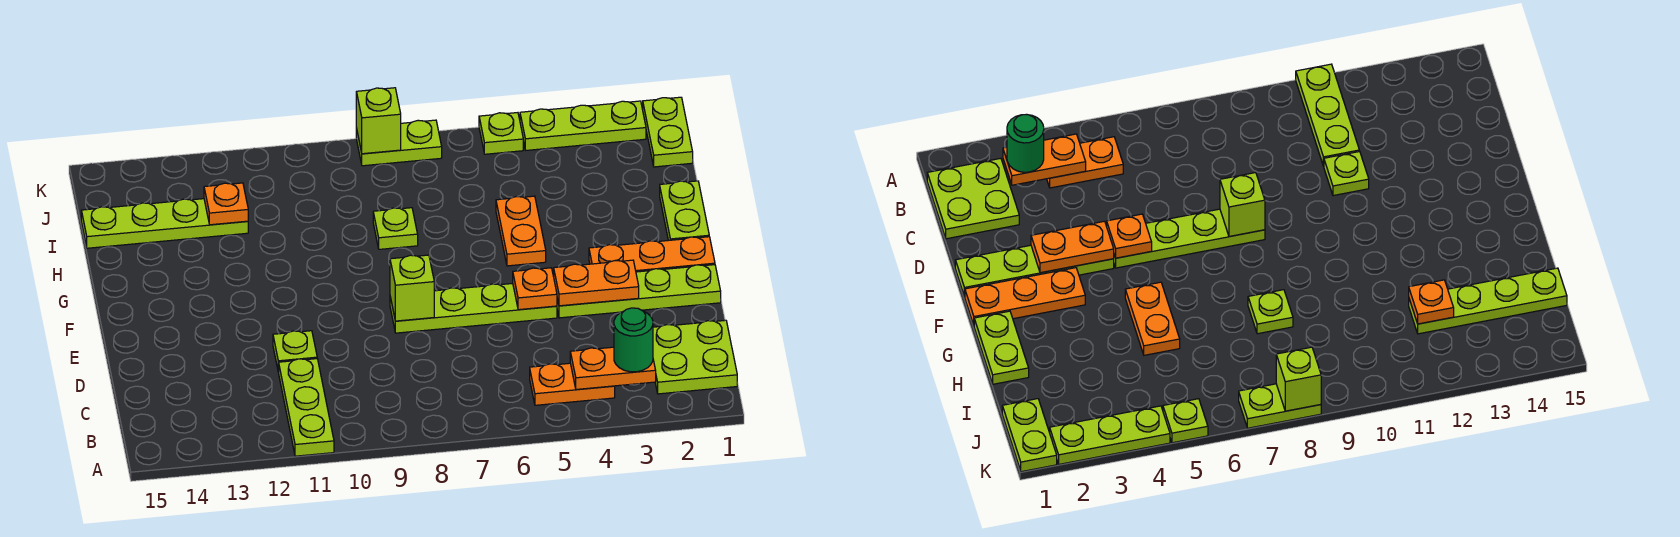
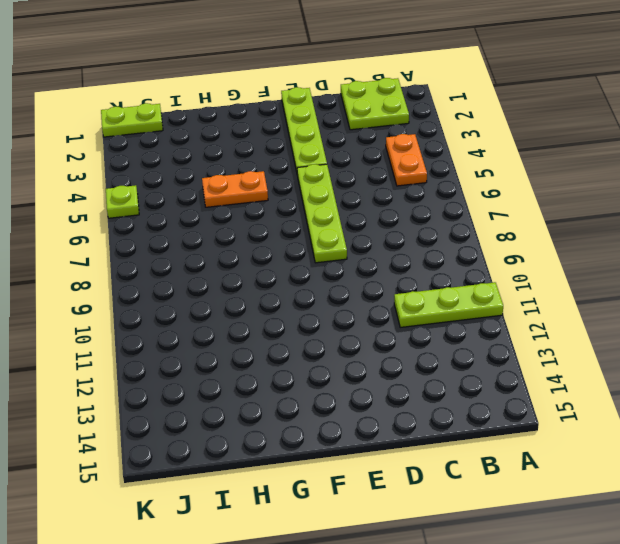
none -> lime 1x1 plate [273,331,317,372]
none -> orange 1x3 plate [589,237,715,272]
none -> lime 1x2 plate [660,181,709,240]

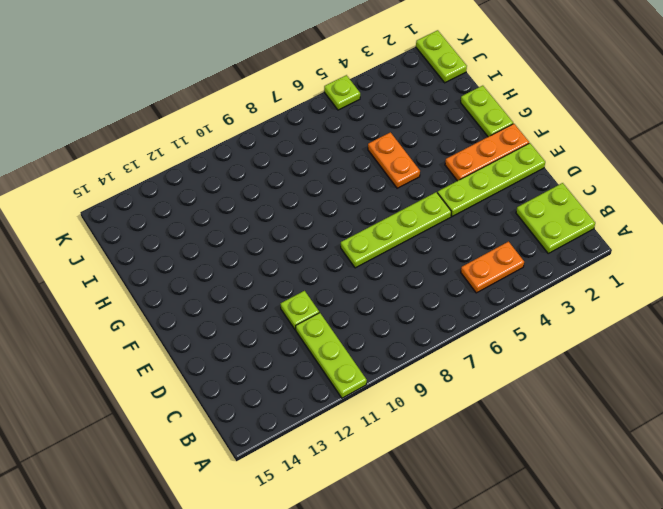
none -> lime 1x1 plate [373,208,418,249]
none -> lime 1x4 plate [81,199,248,248]
none -> lime 1x3 plate [520,101,646,150]

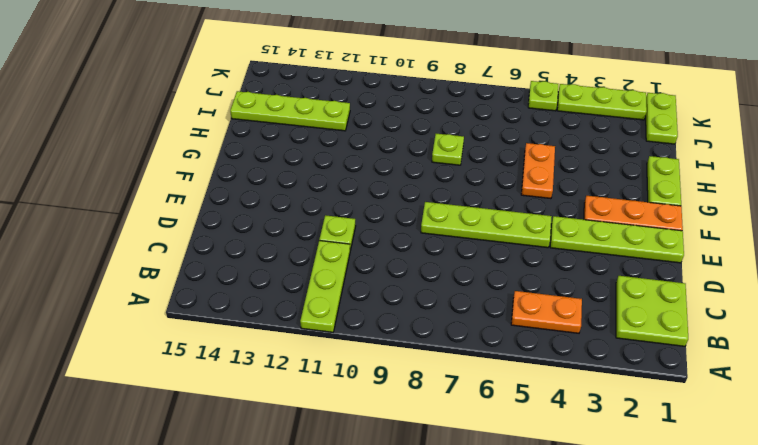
none -> lime 1x2 plate [356,120,442,166]
none -> orange 1x2 plate [570,347,656,389]
none -> orange 1x2 plate [554,260,639,306]

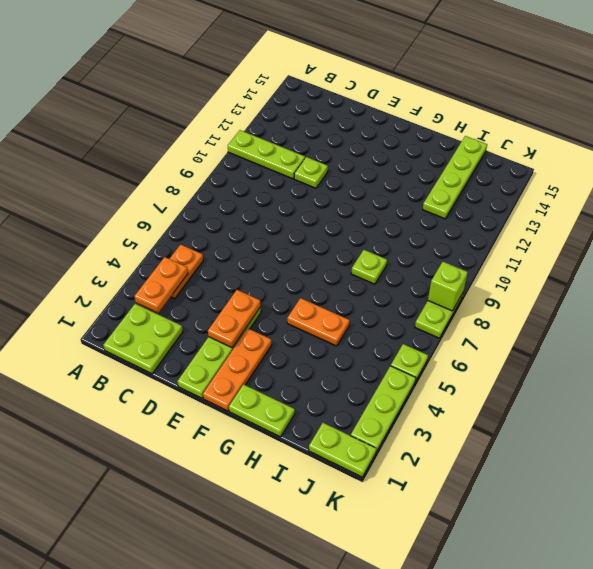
none -> lime 1x4 plate [390,284,557,333]
none -> orange 1x1 plate [513,268,557,310]
none -> lime 1x1 brick [390,255,434,321]

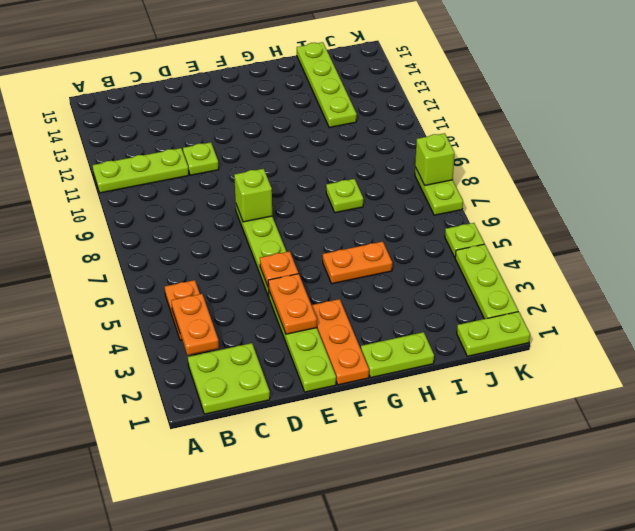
none -> orange 1x1 plate [204,183,248,225]
none -> green 1x1 round brick [614,308,653,372]

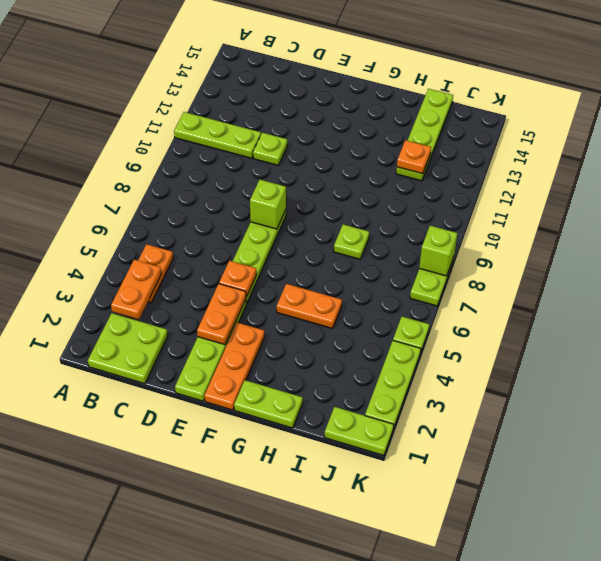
none -> green 1x1 round brick [614,308,653,372]

